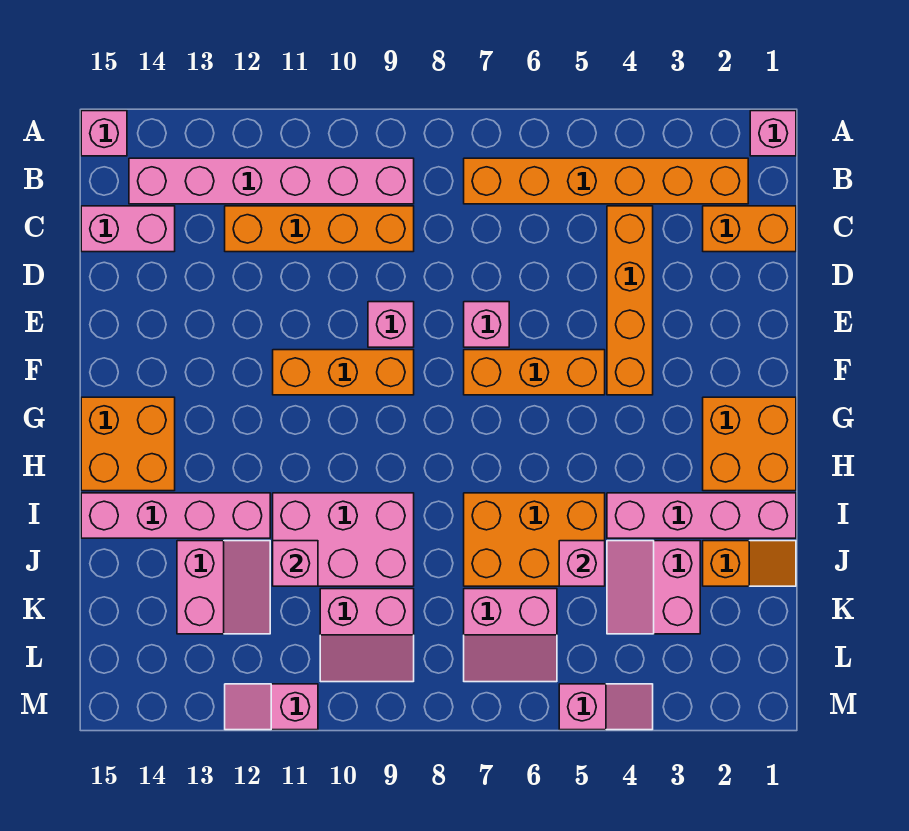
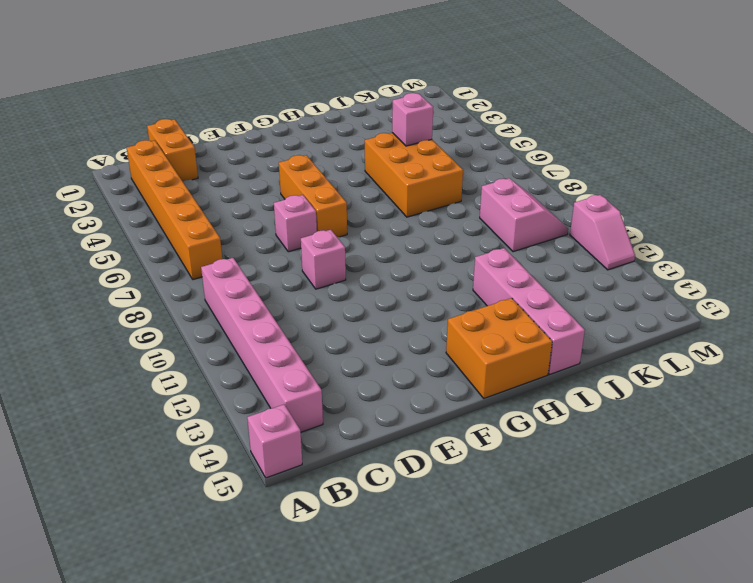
none -> pink 1x1 brick [750,111,796,156]
none -> orange 1x4 brick [607,206,653,395]
none -> orange 1x4 brick [225,206,414,252]

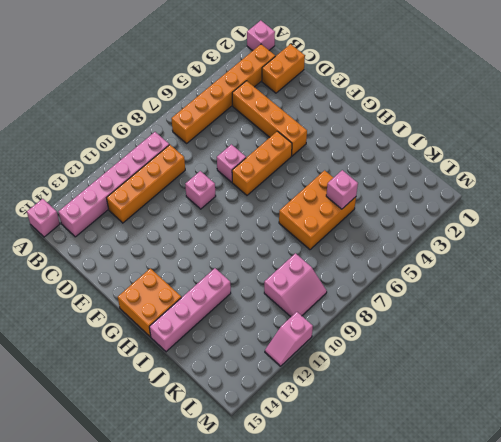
none -> pink 1x2 brick [81,206,175,252]
none -> orange 1x3 brick [273,350,414,395]
none -> orange 2x2 brick [703,397,796,491]

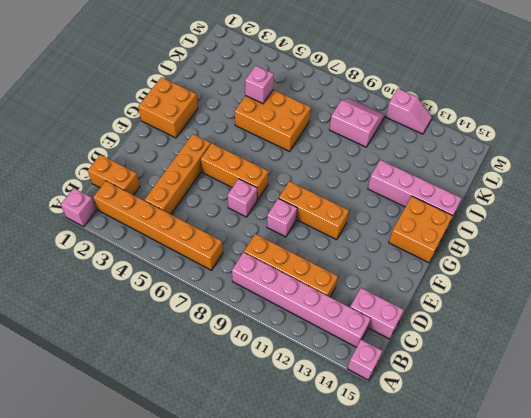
none -> pink 1x4 brick [607,493,796,538]
none -> pink 2x3 brick [273,493,414,586]
none -> orange 1x2 slope [703,541,796,586]

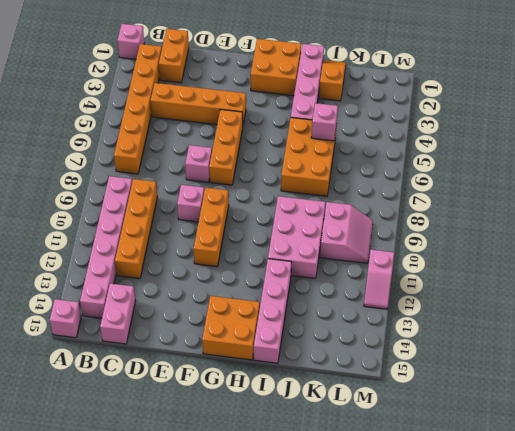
none -> pink 2x2 slope [607,541,700,634]
none -> pink 2x2 slope [177,541,270,634]
none -> pink 2x2 slope [464,589,557,682]

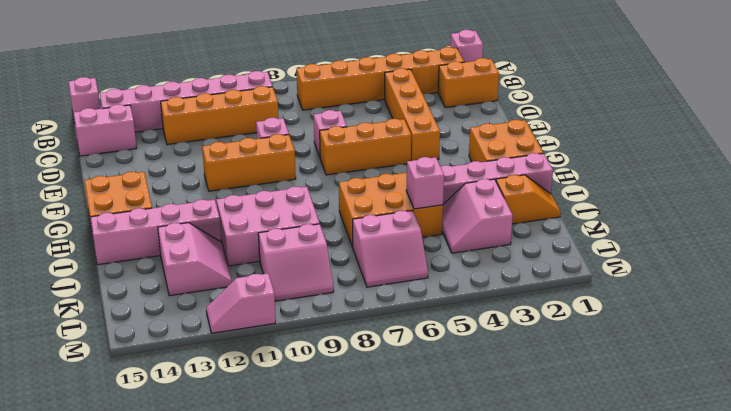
none -> pink 1x2 slope [559,684,653,730]
none -> pink 1x1 brick [273,541,318,586]

